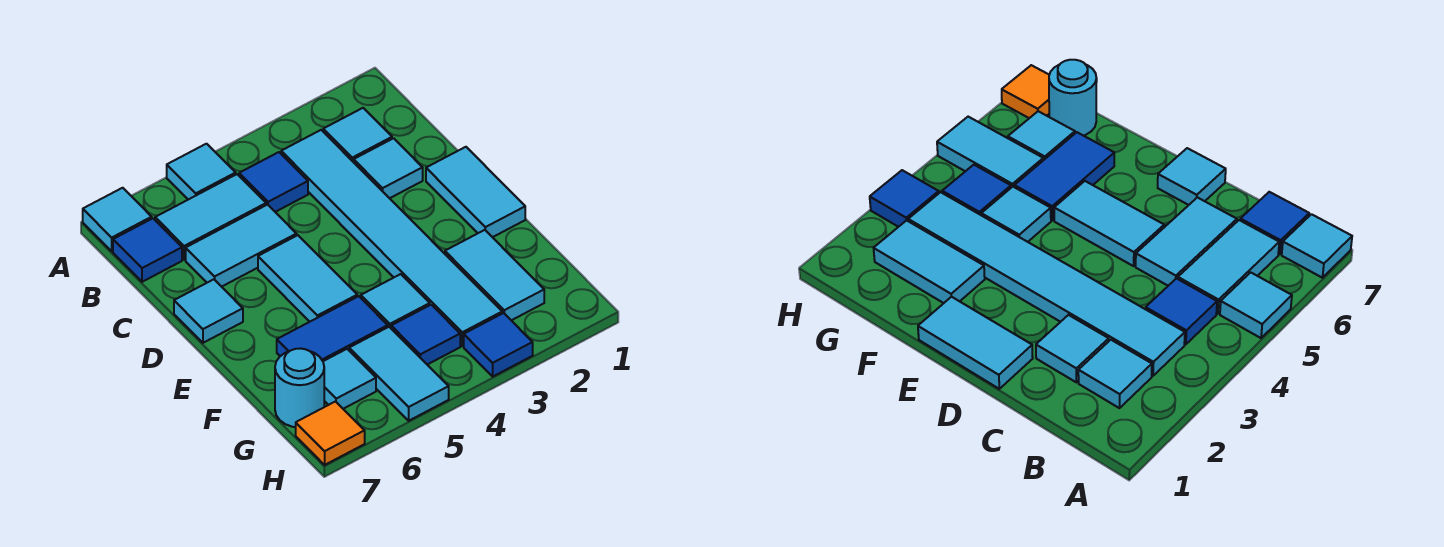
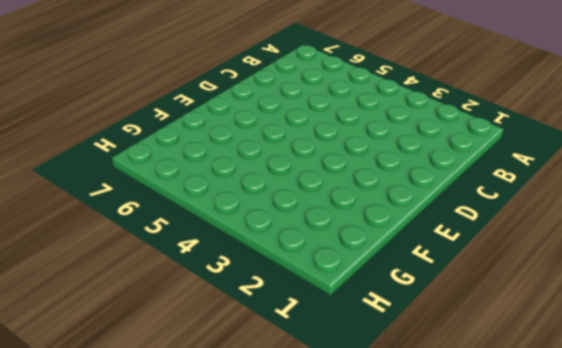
none -> cyan 1x1 tile [167,144,236,200]
none -> cyan 1x1 tile [83,188,152,251]
none -> cyan 1x1 tile [323,108,392,162]

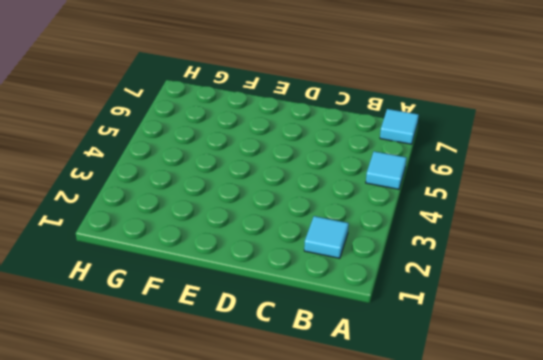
none -> cyan 1x6 tile [281,130,502,346]
none -> blue 1x1 tile [239,152,308,212]
none -> cyan 1x2 tile [155,174,266,260]

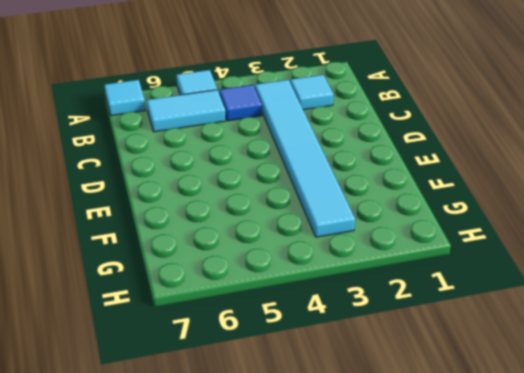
none -> blue 1x1 tile [113,218,182,282]
none -> cyan 1x1 tile [354,138,423,198]
none -> cyan 1x2 tile [186,205,297,287]

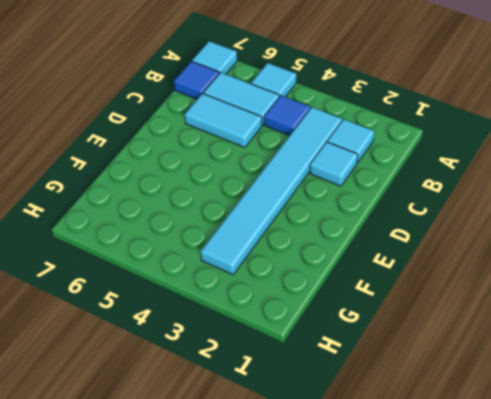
none -> cyan 1x2 tile [426,147,525,237]
none -> cyan 1x2 tile [258,235,357,322]
none -> cyan 1x1 tile [174,279,243,343]

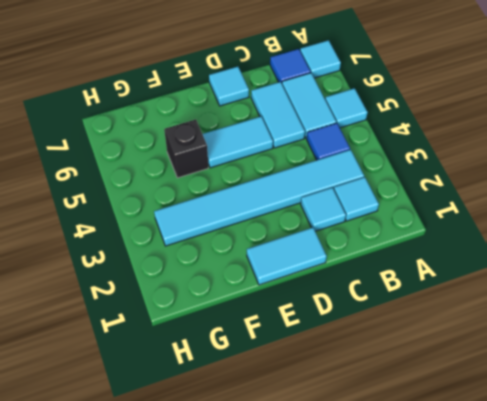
black 1x1 brick [164,119,208,178] -> blue 1x2 tile [277,296,388,361]
none -> cyan 1x2 tile [445,230,544,320]
none -> cyan 1x1 tile [361,274,430,328]
none -> blue 1x1 tile [391,305,460,365]

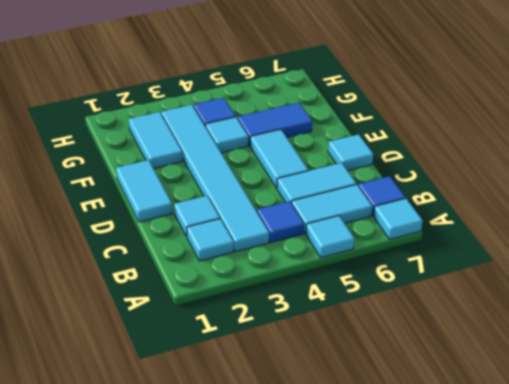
none -> cyan 1x2 tile [349,327,449,421]
none -> cyan 1x1 tile [323,349,376,409]
none -> cyan 1x1 round brick [275,348,324,427]

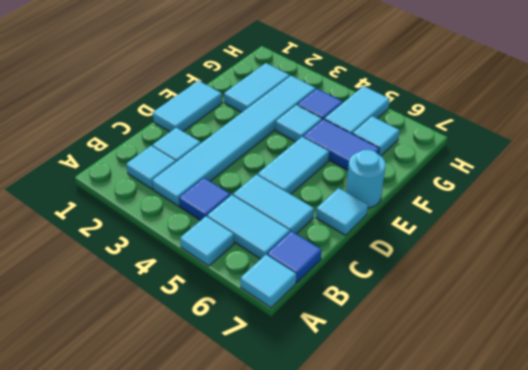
cyan 1x1 round brick [346,150,386,208] -> cyan 1x1 round brick moved to [275,348,324,427]
none -> blue 1x1 tile [464,313,533,376]
none -> orange 1x1 tile [296,402,365,465]

